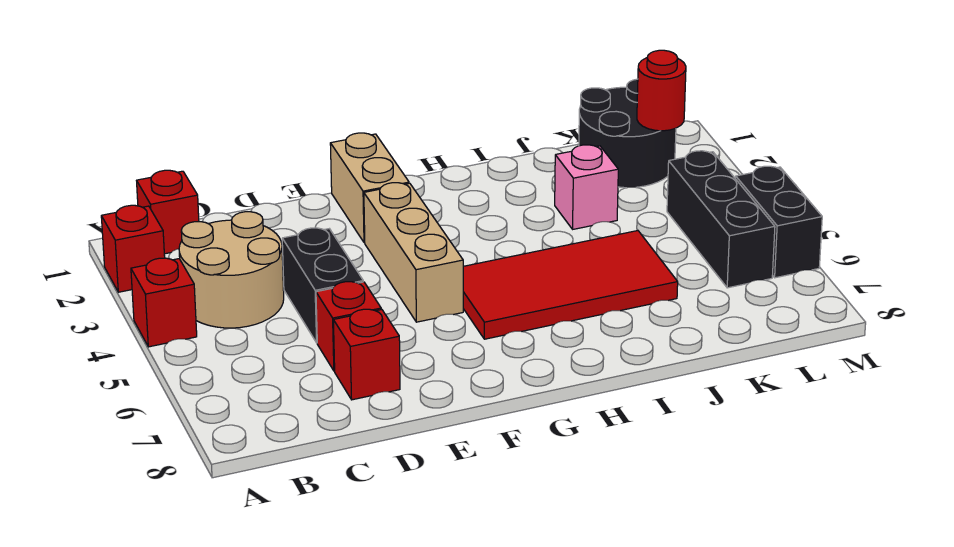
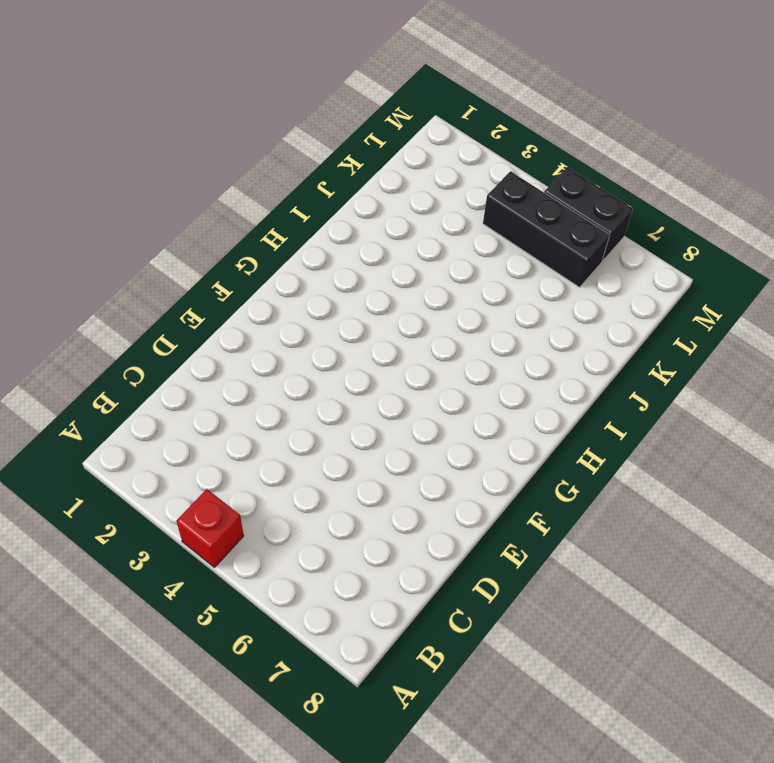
none -> red 1x1 brick [101,205,165,292]
none -> red 1x1 brick [137,170,199,254]
none -> tan 2x2 round brick [179,212,284,328]

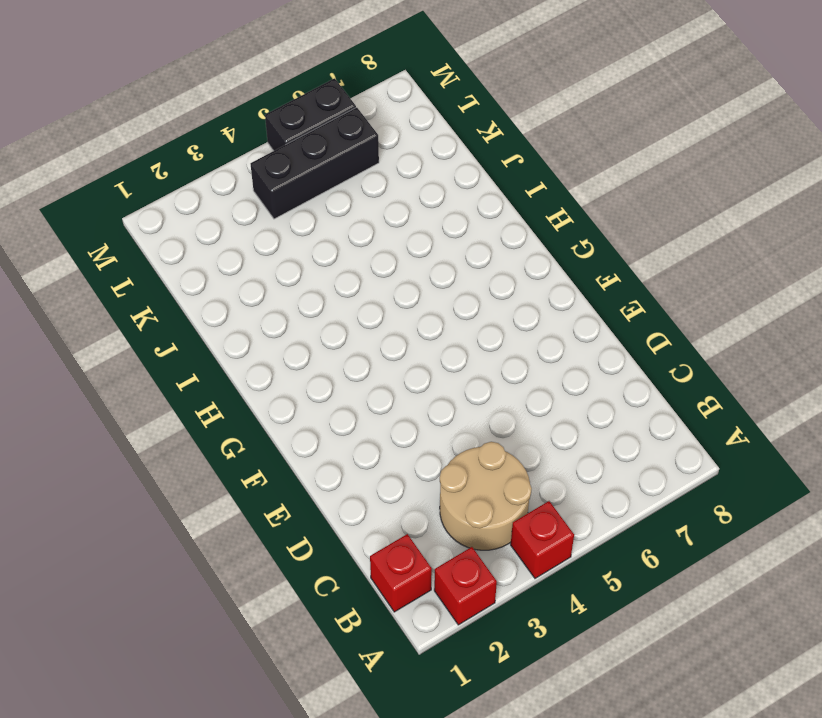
none -> black 1x2 brick [282,228,363,343]
none -> red 1x1 brick [316,282,381,371]
none -> red 1x1 brick [333,309,400,400]

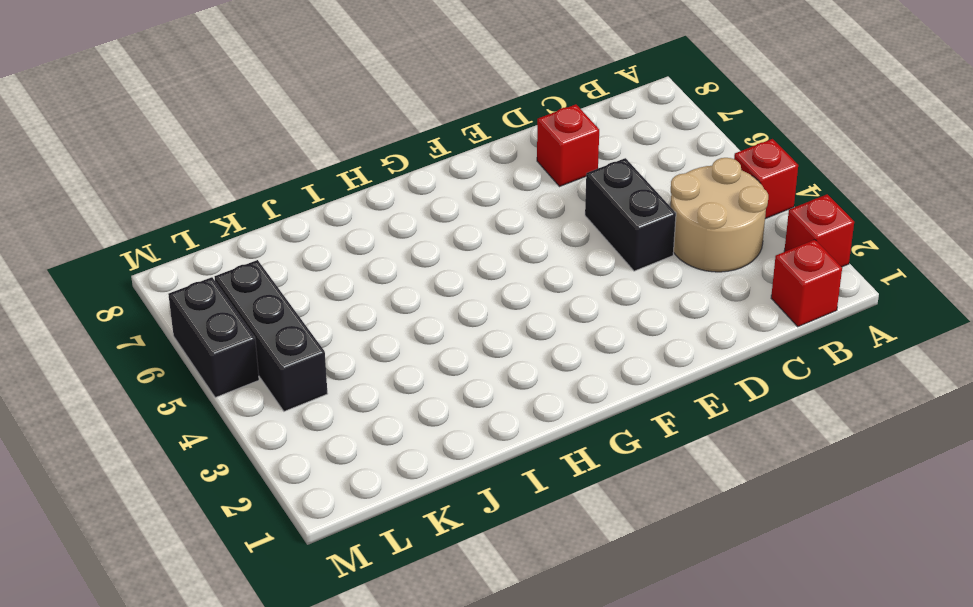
none -> red 1x1 brick [316,282,381,371]
none -> tan 1x2 brick [330,133,409,243]
none -> tan 1x3 brick [364,183,463,322]

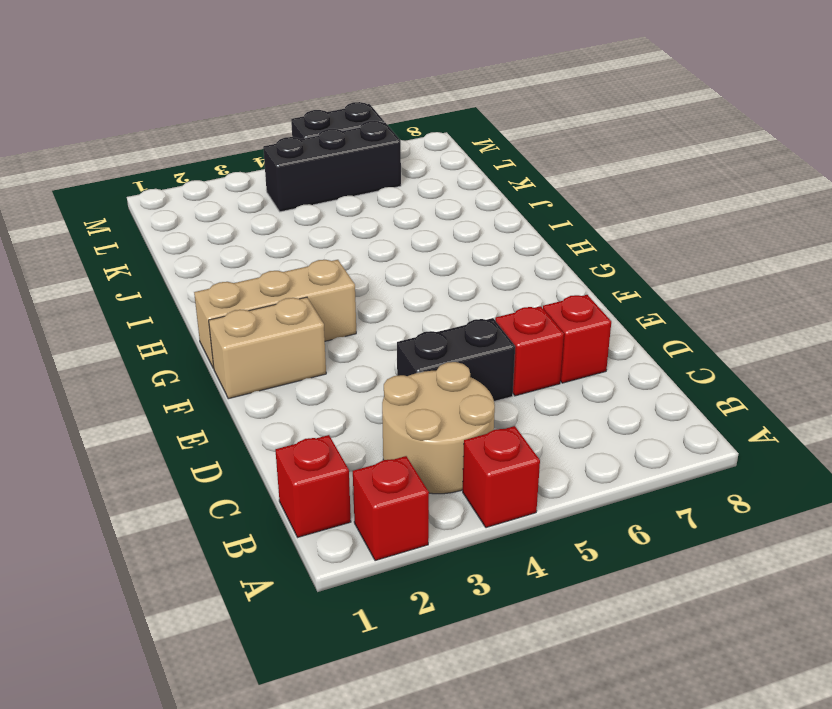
tan 1x3 brick [194,260,356,368] -> tan 1x3 brick moved to [364,183,463,322]
none -> red 2x4 tile [463,231,678,339]
none -> pink 1x1 brick [555,145,618,229]
none -> black 2x2 round brick [579,79,676,188]

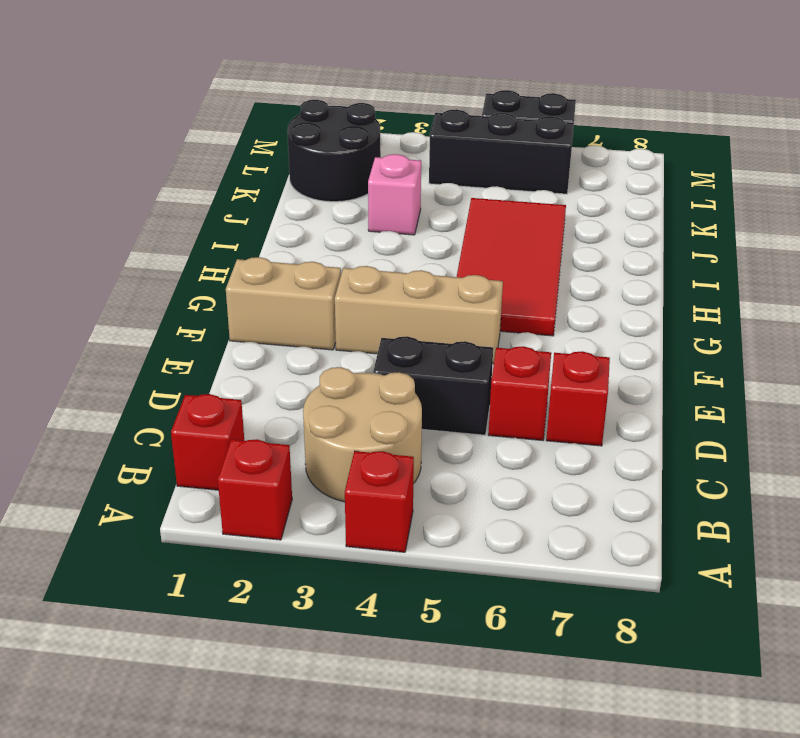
none -> red 1x1 round brick [637,50,686,131]

